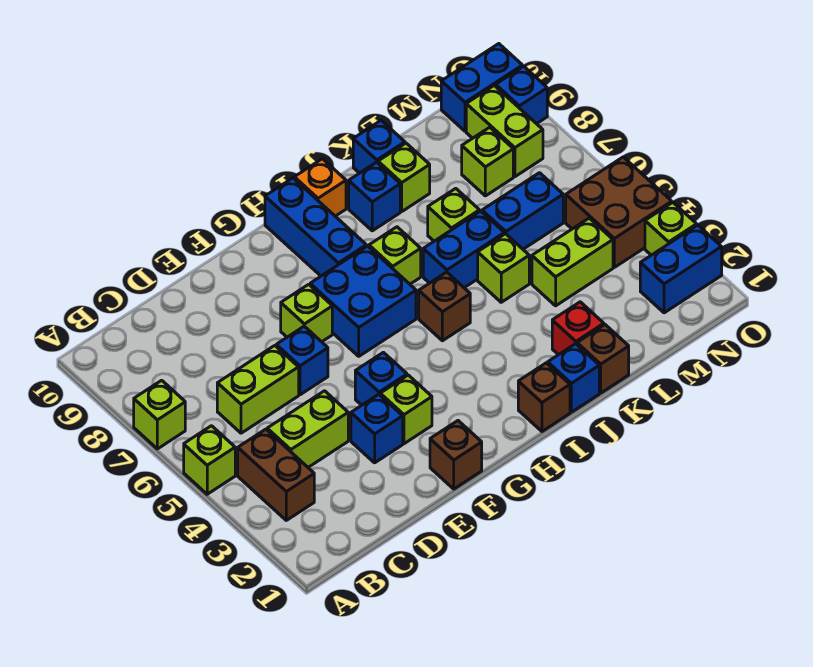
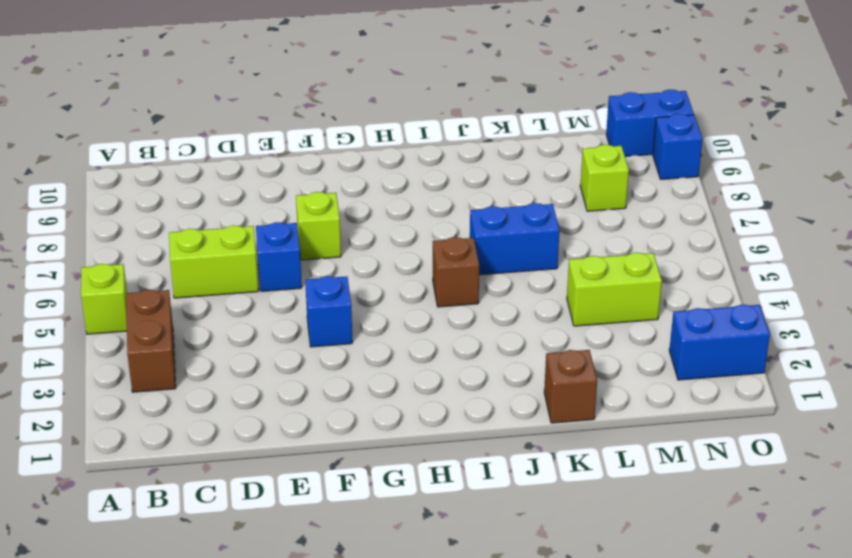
none -> lime 1x1 brick [134,380,185,449]
none -> lime 1x2 brick [267,391,348,467]
none -> blue 1x1 brick [351,394,403,463]
none -> brown 1x1 brick [430,421,482,489]

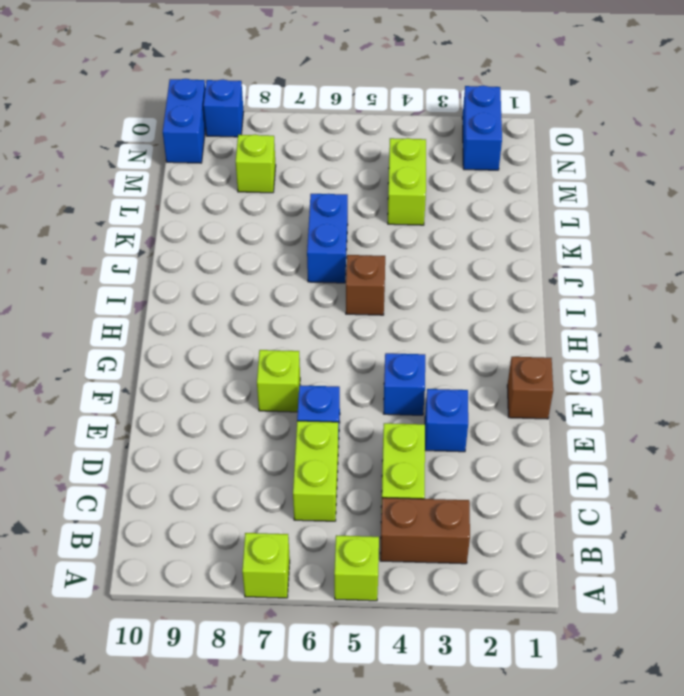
none -> lime 1x1 brick [380,375,432,444]
none -> blue 2x2 brick [310,246,416,356]
none -> blue 1x3 brick [265,178,366,276]
none -> brown 1x1 brick [518,363,570,431]

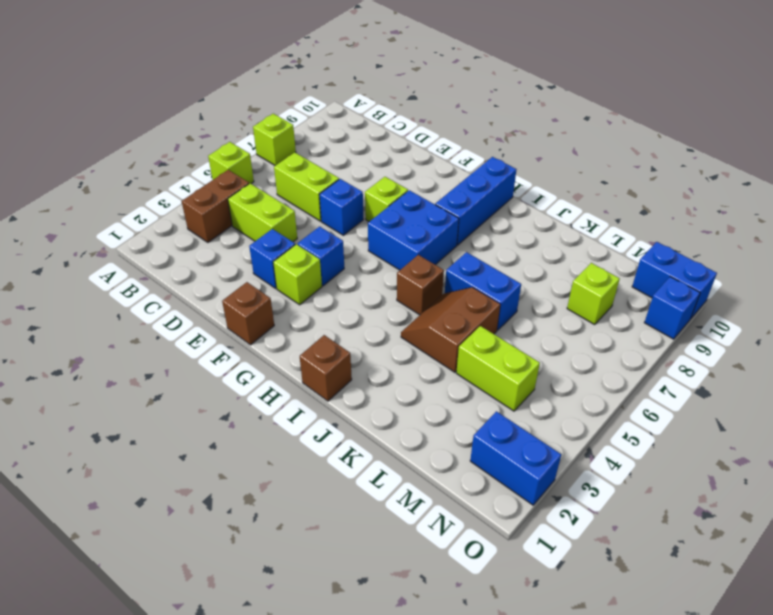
brown 2x2 slope [401,287,500,372] -> lime 1x1 brick [478,234,529,302]
none -> lime 1x1 brick [369,227,421,284]
none -> orange 1x1 brick [294,159,346,216]
none -> blue 1x1 brick [548,344,599,412]
none -> blue 1x1 brick [349,162,400,231]

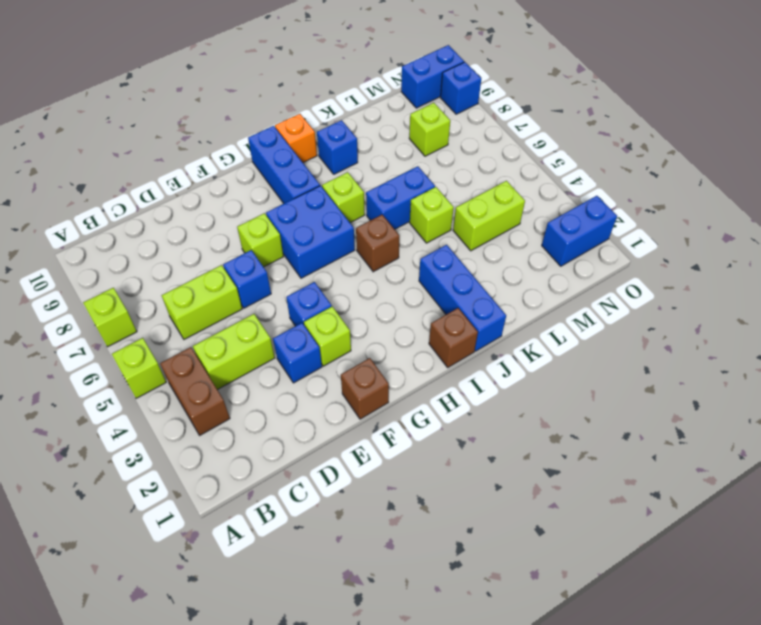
blue 1x3 brick [419,245,506,351] -> blue 1x1 brick [548,344,599,412]
none -> brown 1x1 brick [577,325,629,393]
none -> red 1x1 brick [552,302,604,355]
none -> lime 1x1 brick [428,188,480,241]
none -> lime 1x1 brick [378,143,430,211]

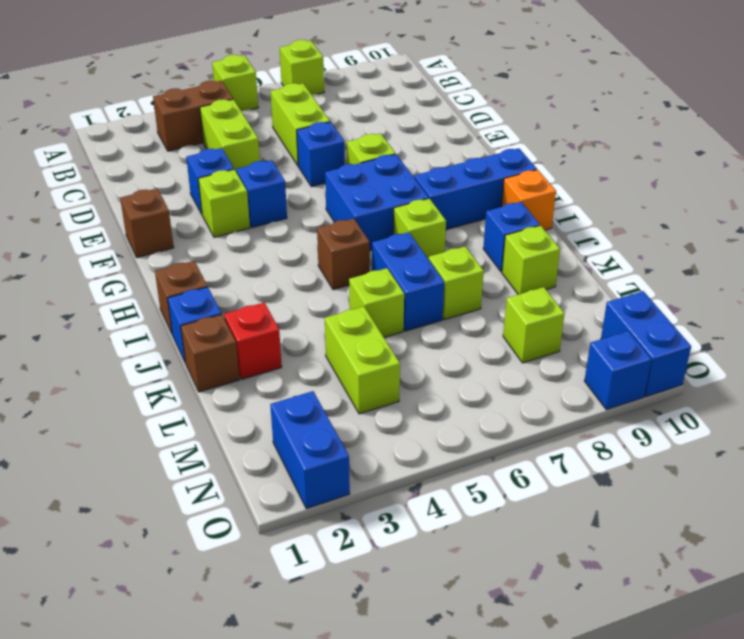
none -> blue 1x1 brick [353,120,405,173]
none -> blue 1x2 brick [482,173,563,249]
none -> brown 2x2 brick [566,157,672,267]
none -> lime 1x2 brick [466,85,543,177]

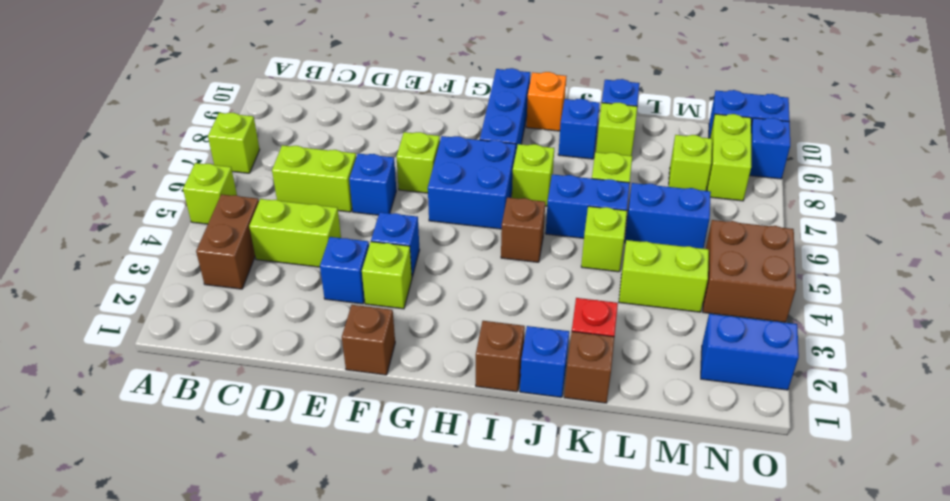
none -> lime 1x1 brick [645,203,697,255]

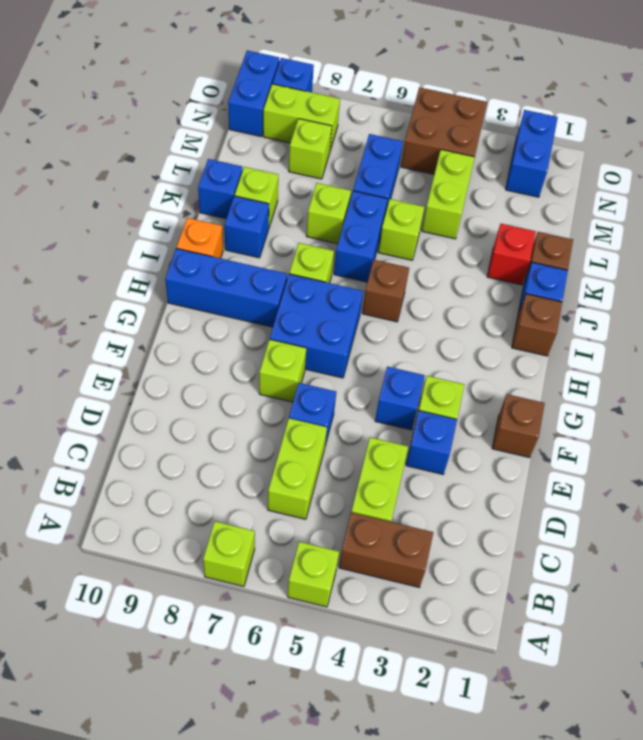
none -> lime 1x1 brick [645,203,697,255]

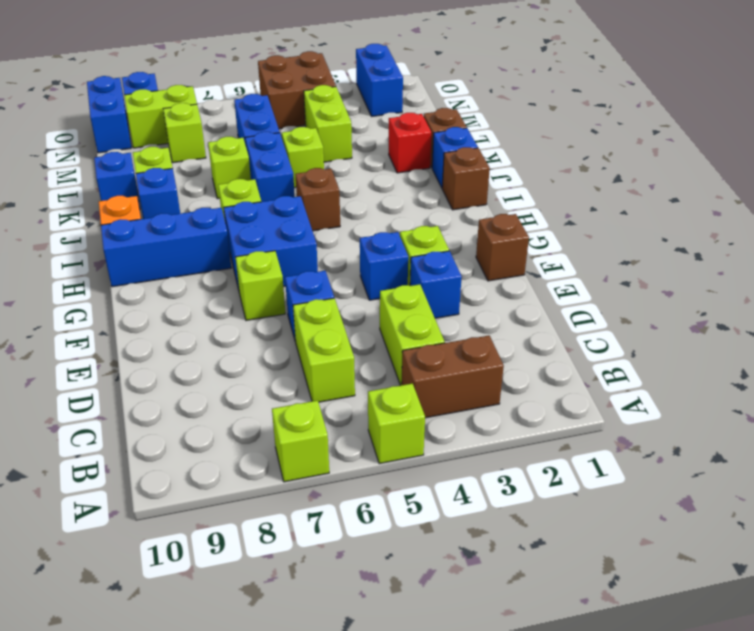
none -> lime 1x1 brick [645,203,697,255]

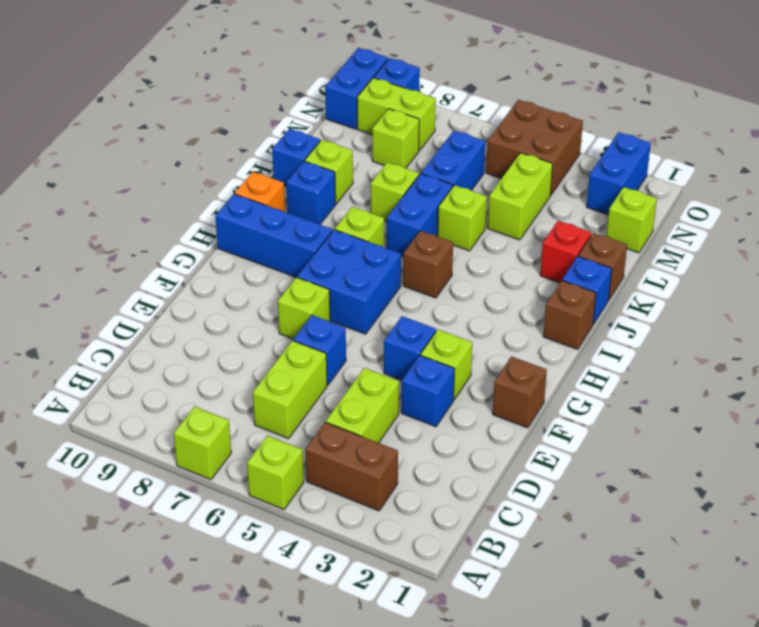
lime 1x1 brick [607,187,657,253] -> lime 1x1 brick moved to [645,203,697,255]

